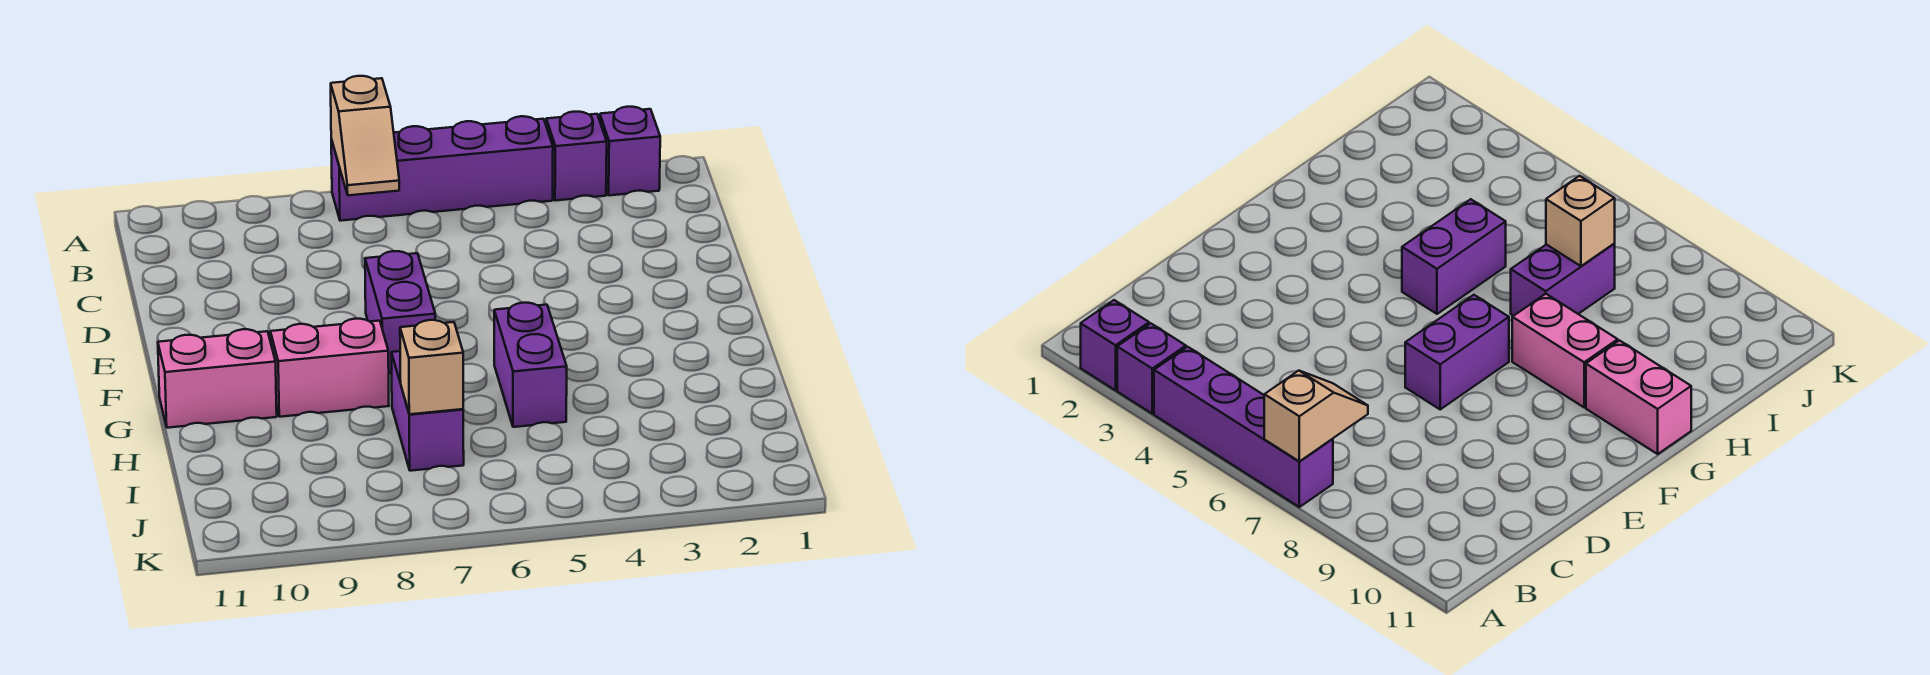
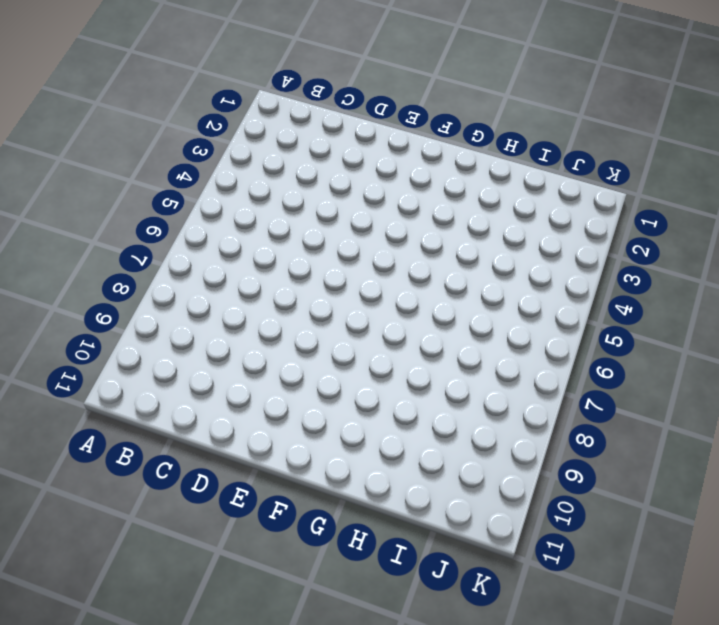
none -> purple 1x1 brick [600,107,660,195]
none -> purple 1x1 brick [546,112,607,201]

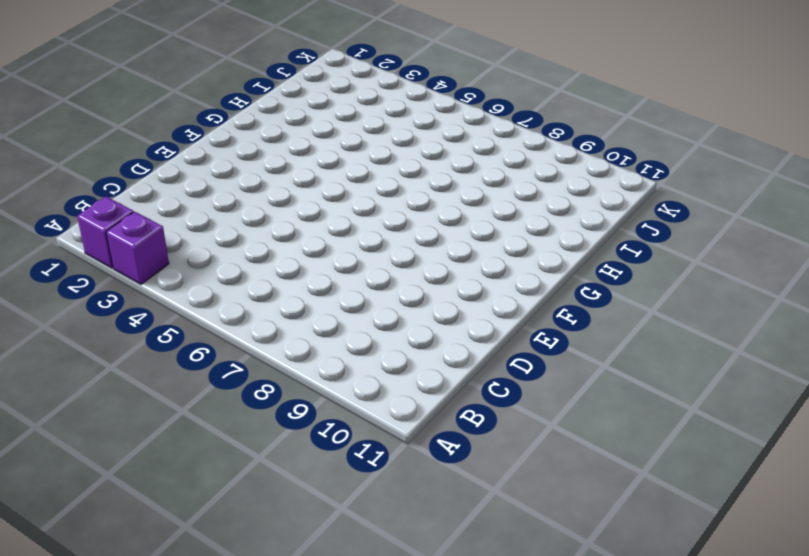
none -> purple 1x4 brick [331,116,553,221]
none -> purple 1x2 brick [365,251,435,373]

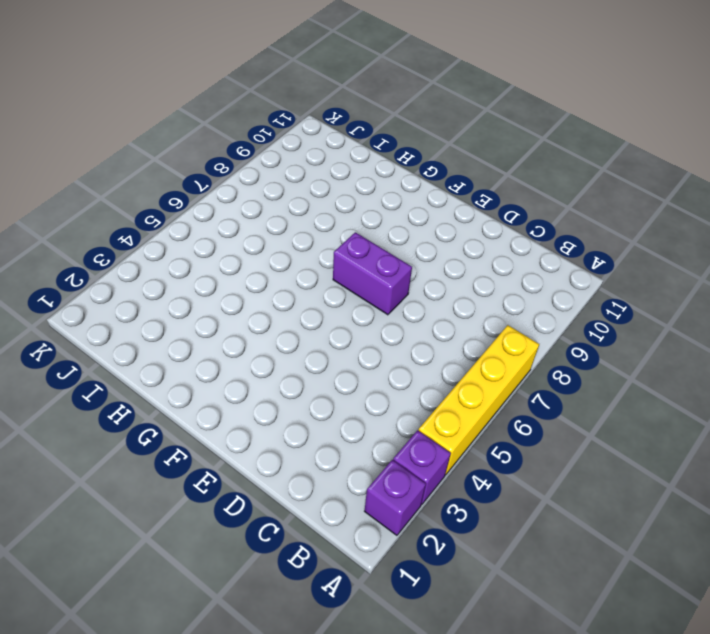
yellow 1x4 brick [418,325,539,475] -> purple 1x4 brick [331,116,553,221]
none -> purple 1x2 brick [494,303,567,427]
none -> pink 1x2 brick [270,319,389,417]

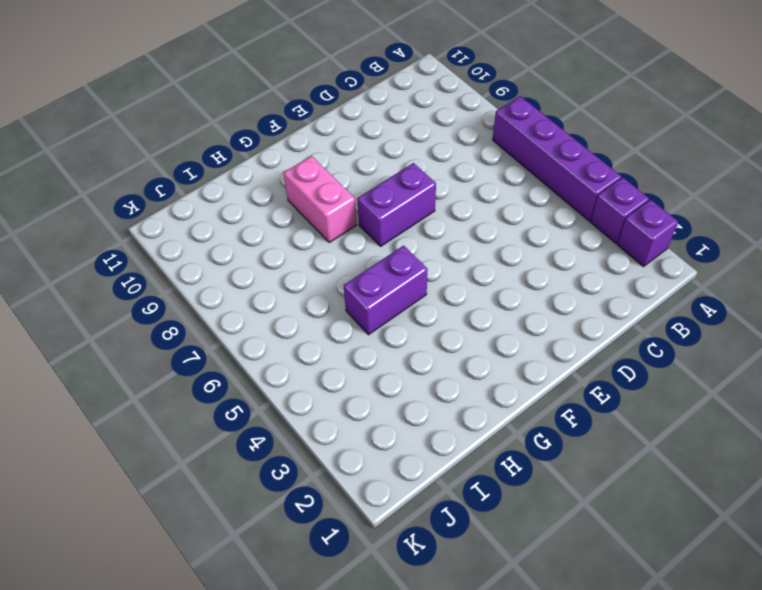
none -> pink 1x2 brick [158,329,277,428]
none -> purple 1x2 brick [391,351,464,471]

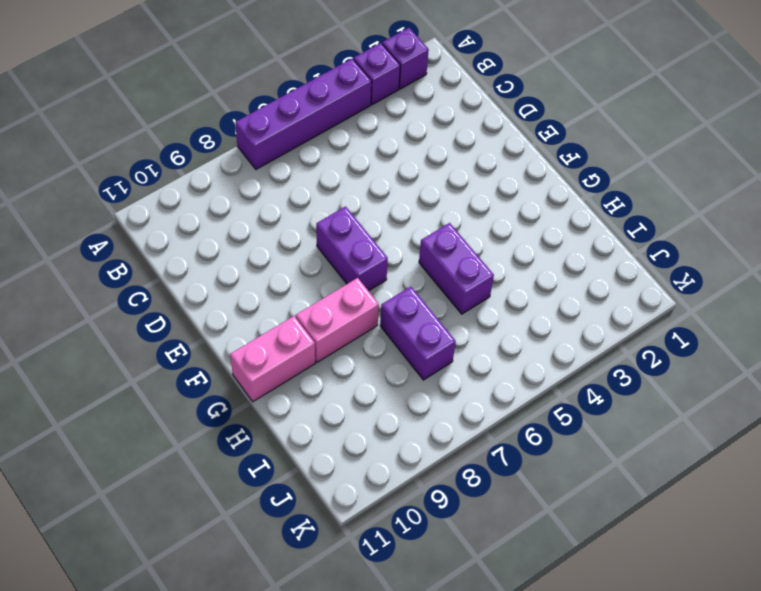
none -> tan 1x2 slope [331,76,399,195]
none -> tan 1x1 brick [400,320,463,414]

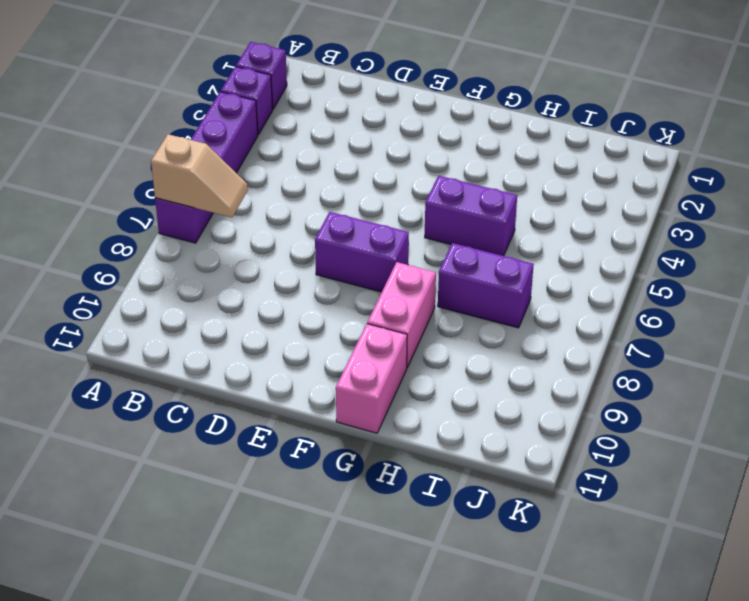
none -> tan 1x1 brick [400,320,463,414]

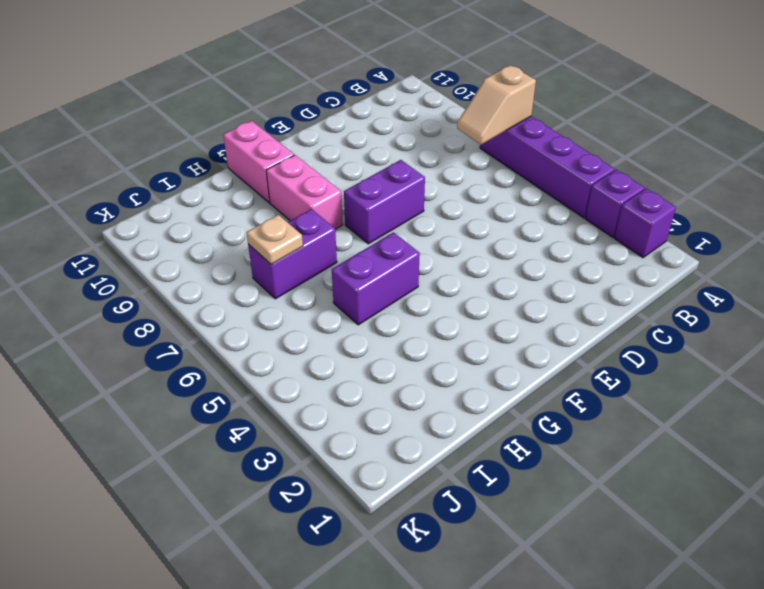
tan 1x1 plate [246,215,303,264] -> tan 1x1 brick [400,320,463,414]

